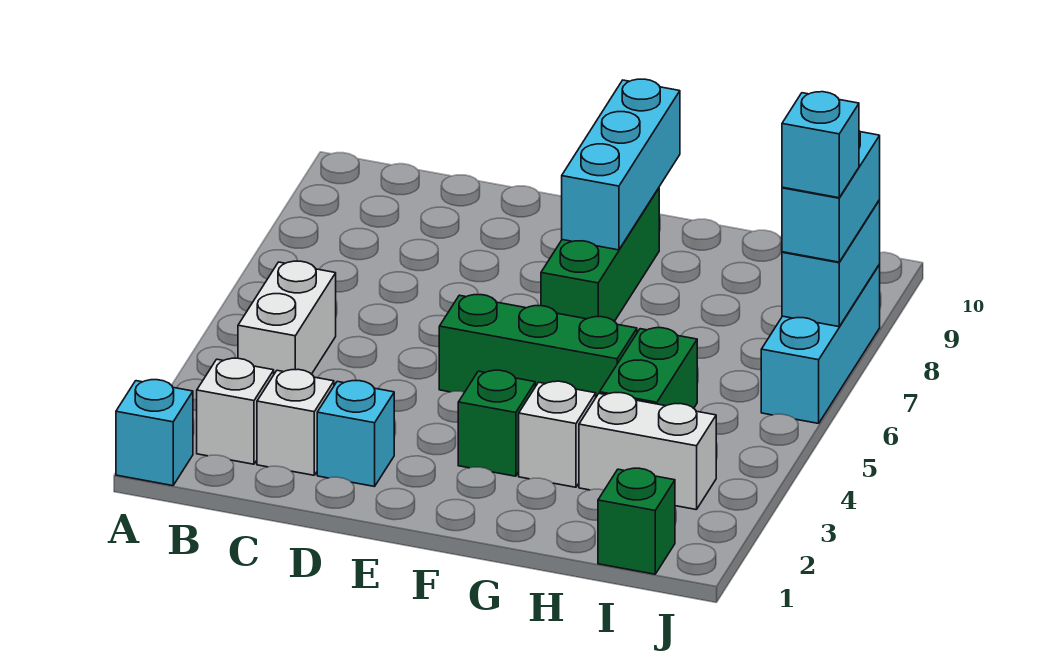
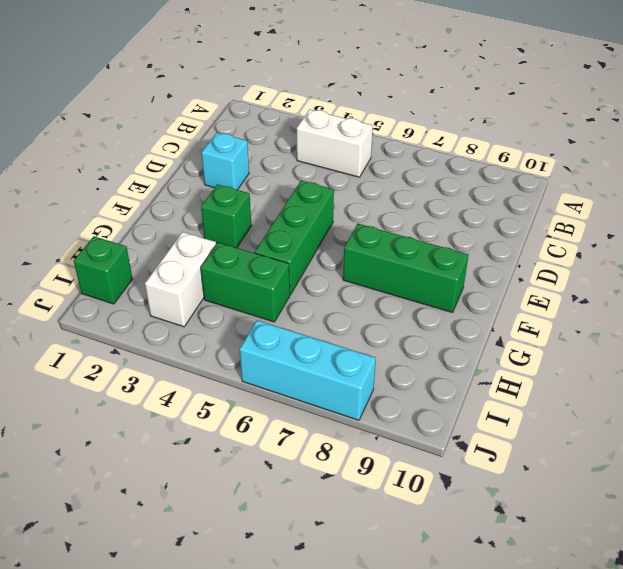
none -> cyan 1x1 brick [116,380,193,486]
none -> white 1x1 brick [197,358,274,464]
none -> white 1x1 brick [257,369,334,475]

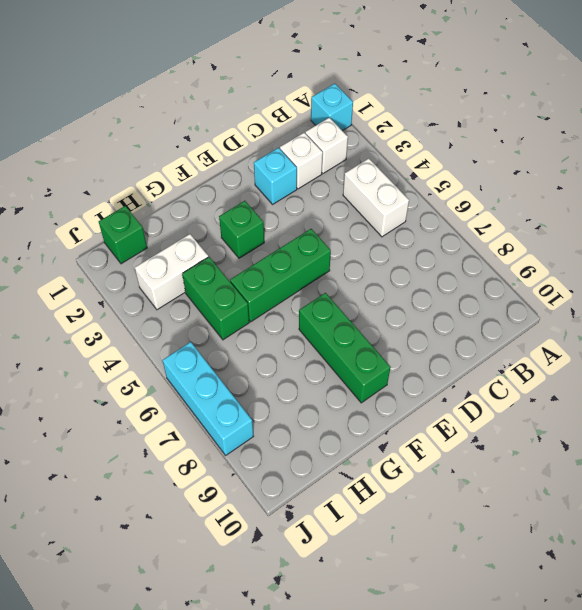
none -> white 1x1 brick [519,381,596,487]
none -> cyan 1x3 brick [562,79,680,250]
none -> cyan 1x2 brick [782,200,880,327]

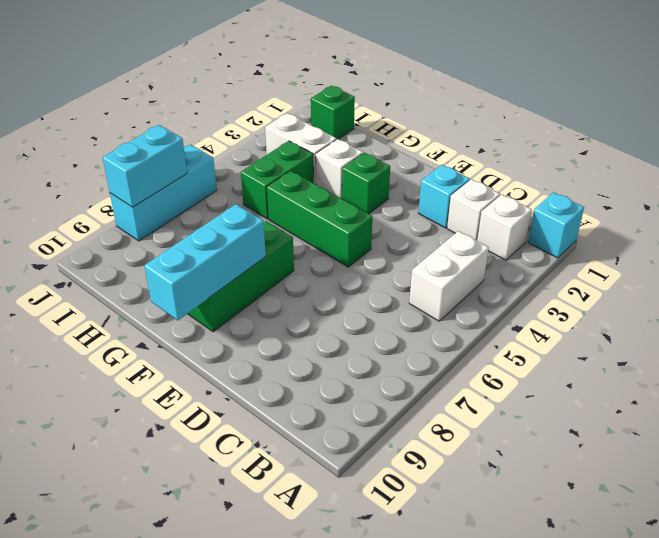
none -> cyan 1x2 brick [782,132,880,262]
none -> cyan 1x1 brick [782,92,859,198]

